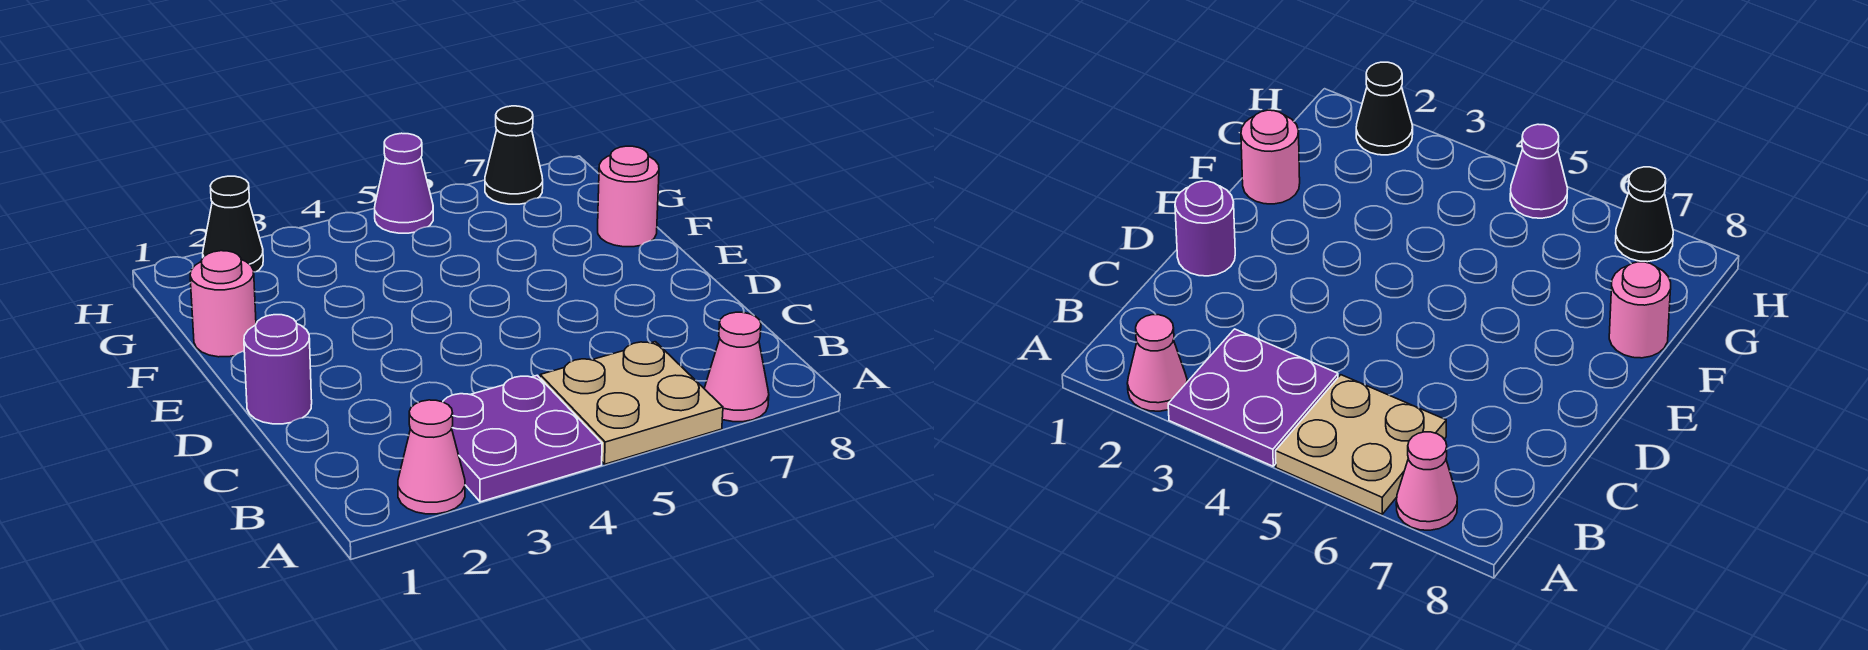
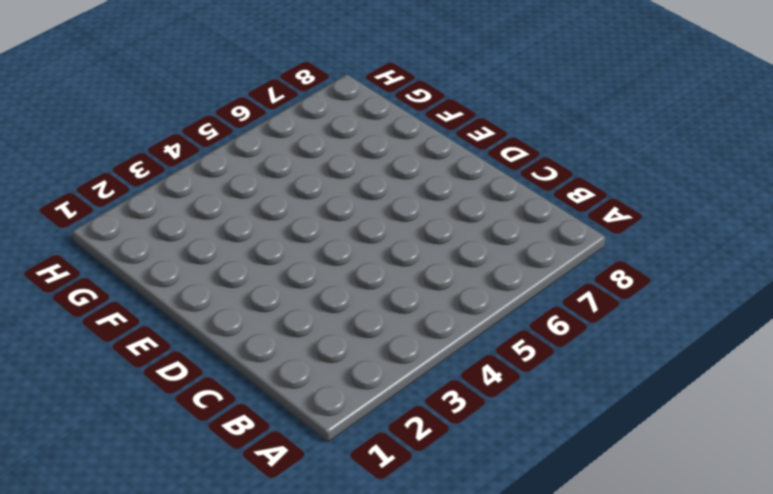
none -> pink 1x1 cone [398,400,465,514]
none -> purple 2x2 plate [443,375,602,502]

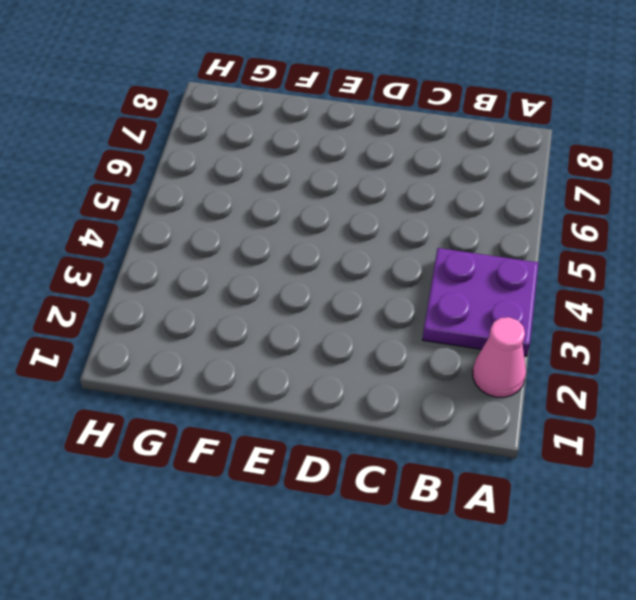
none -> tan 2x2 plate [540,342,723,464]
none -> pink 1x1 cone [704,312,769,422]

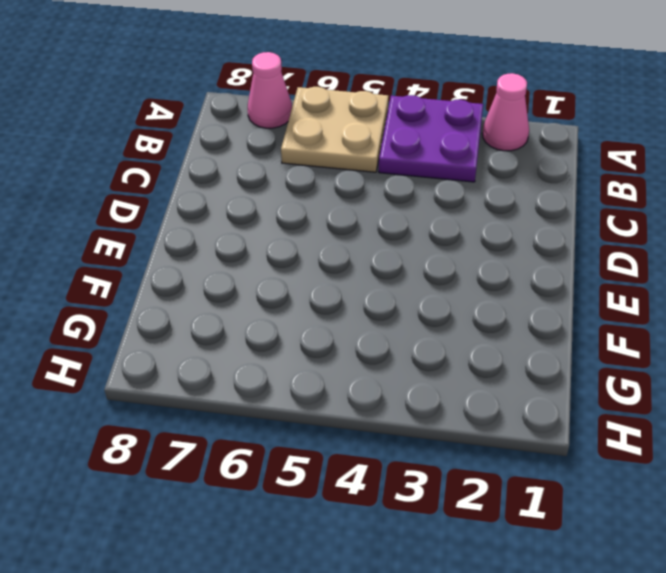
none -> purple 1x1 round brick [244,315,312,424]
none -> pink 1x1 round brick [190,251,256,357]

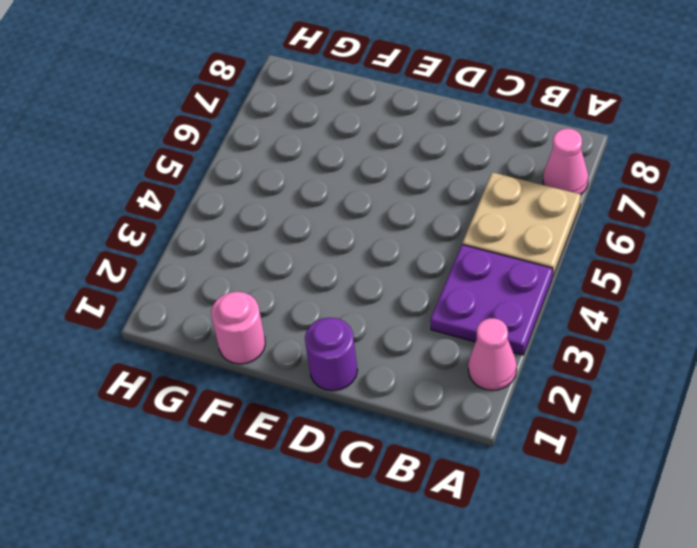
none -> pink 1x1 round brick [598,146,659,247]
none -> black 1x1 cone [203,176,263,272]

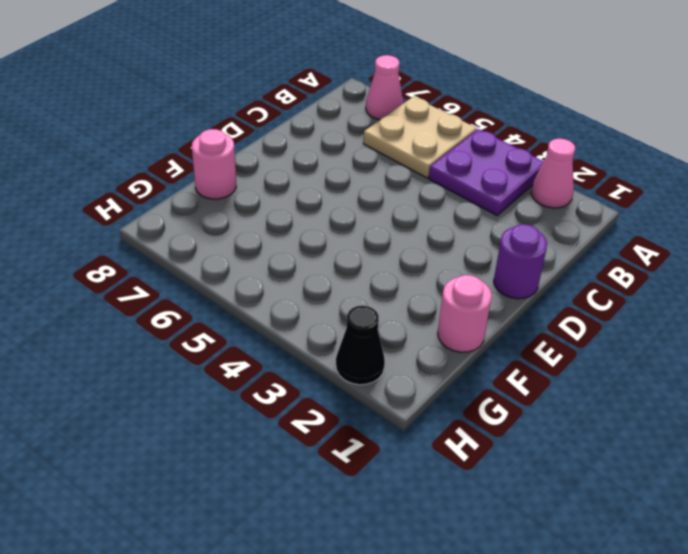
none -> purple 1x1 cone [375,133,433,233]
none -> black 1x1 cone [485,106,543,204]

